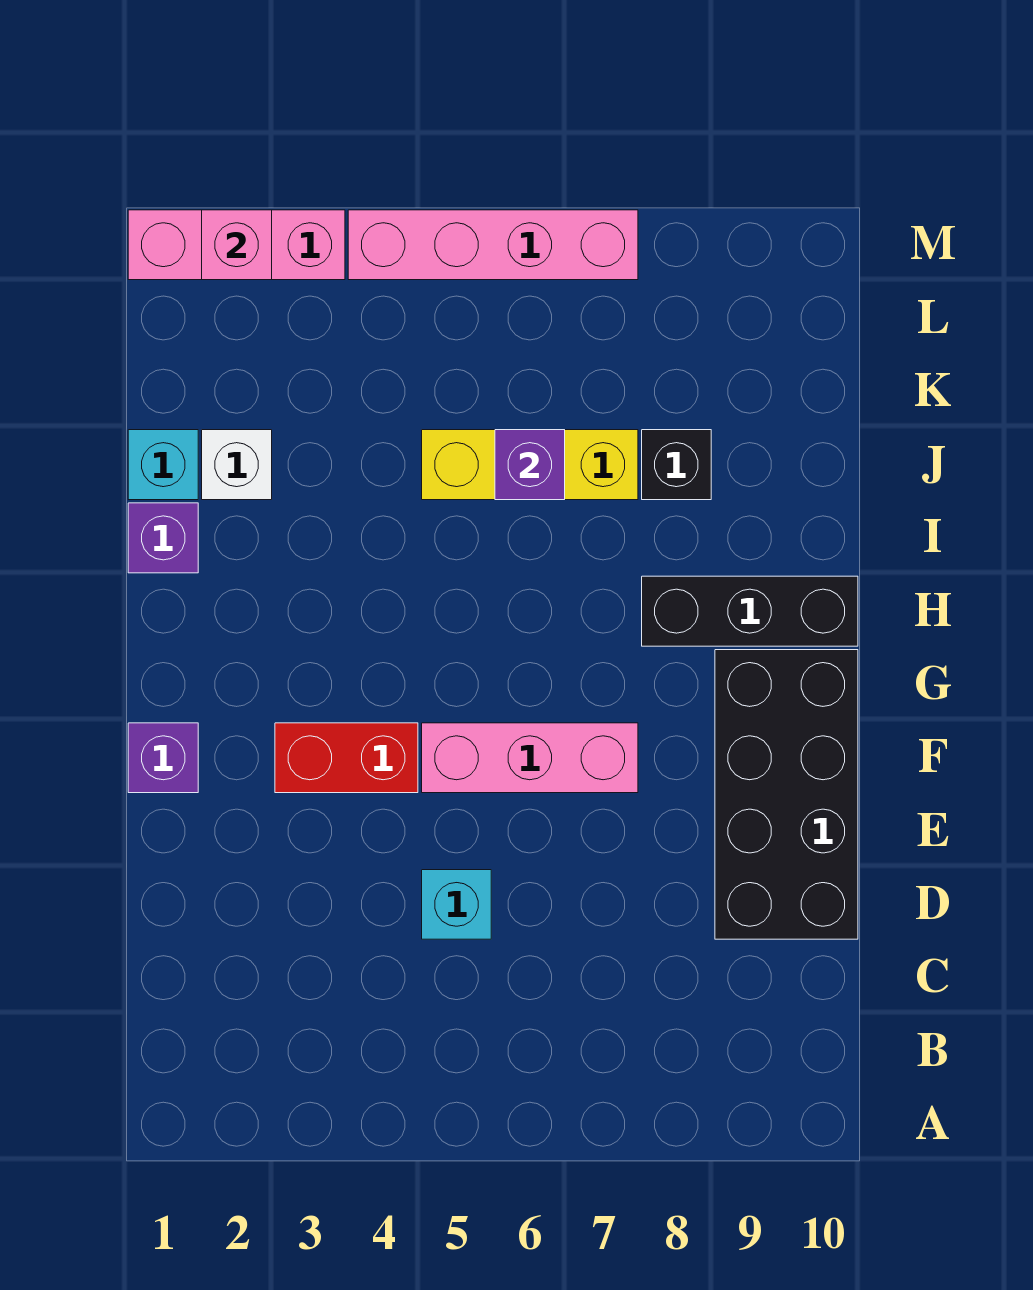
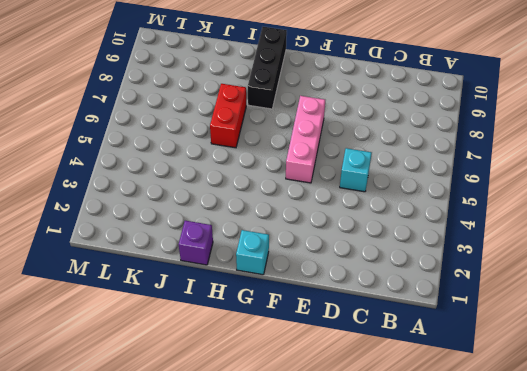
cyan 1x1 brick [236,230,269,275] -> cyan 1x1 brick moved to [128,430,198,500]
red 1x2 brick [210,84,246,148] -> red 1x2 brick moved to [275,723,418,793]
none -> black 2x4 brick [715,650,858,939]
none -> purple 1x1 brick [128,723,198,793]
none -> white 1x1 brick [202,430,272,500]

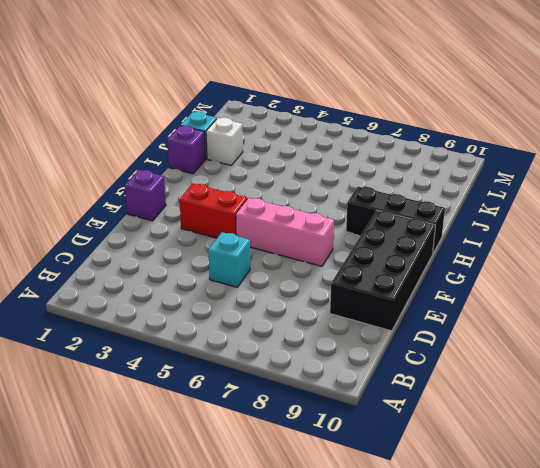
none -> yellow 1x3 brick [422,430,638,500]
none -> black 1x1 brick [642,430,711,500]
none -> pink 1x3 brick [128,210,345,280]

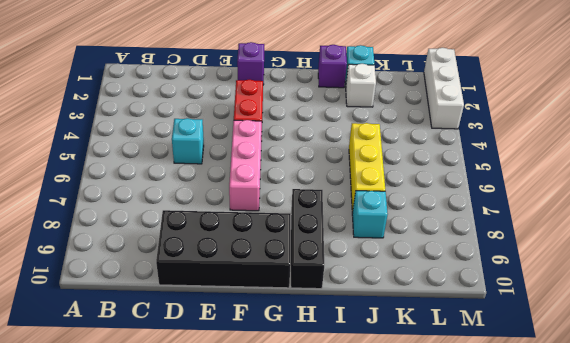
cyan 1x1 brick [352,191,388,238] -> black 1x1 brick [642,430,711,500]
white 1x3 brick [424,48,464,129] -> pink 1x3 brick [128,210,345,280]
none -> pink 1x4 brick [348,210,638,280]
none -> purple 1x1 brick [495,430,565,500]
none -> pink 1x1 brick [202,210,272,280]

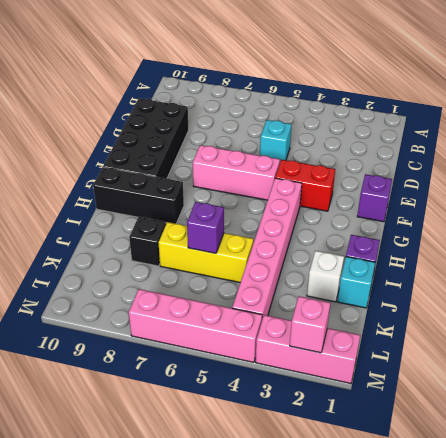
pink 1x6 brick [232,178,302,319] -> none

